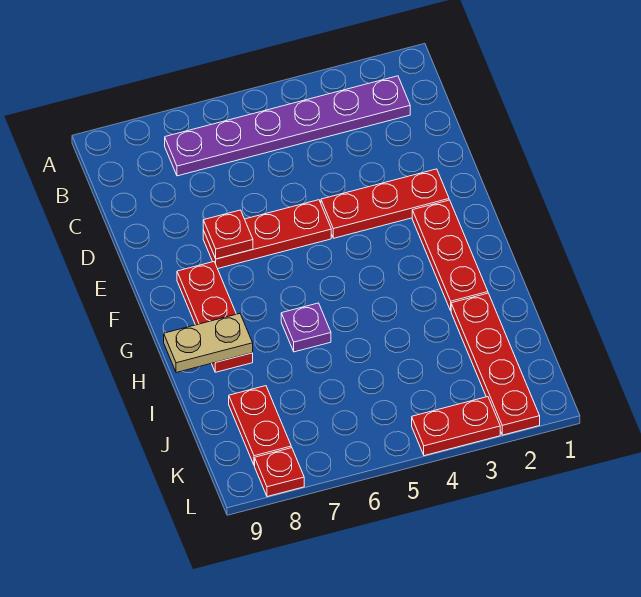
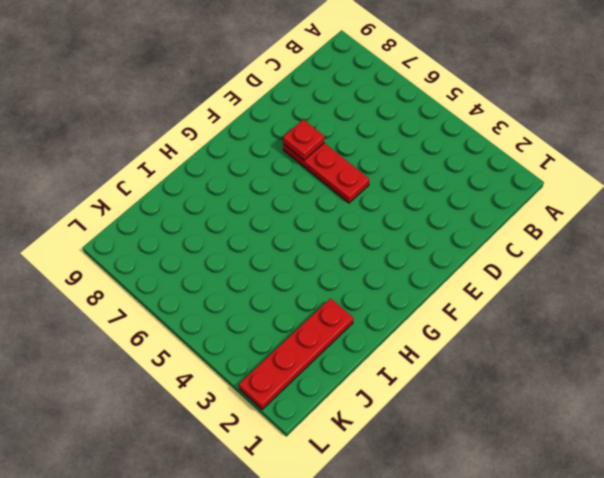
none -> purple 1x6 plate [165,76,410,176]
none -> red 1x3 plate [321,169,449,238]
none -> red 1x3 plate [412,200,488,311]

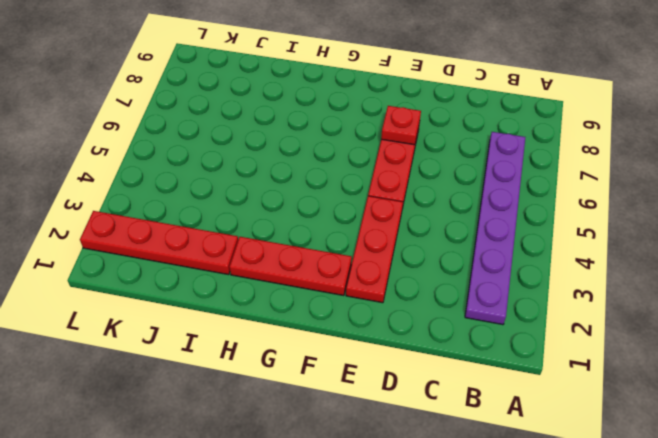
none -> red 1x3 plate [177,262,253,372]
none -> purple 1x1 plate [281,303,331,352]
none -> red 1x2 plate [229,386,291,466]

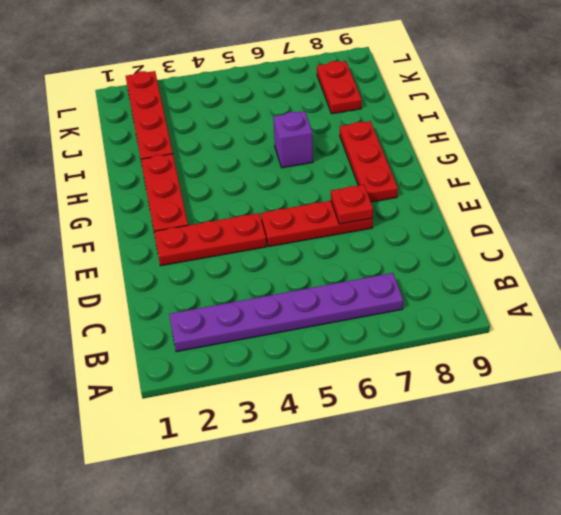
purple 1x1 brick [273,111,313,168] -> purple 1x1 plate [281,303,331,352]
none -> red 1x2 plate [412,397,500,456]
none -> red 1x1 plate [255,448,304,497]
none -> tan 1x2 plate [164,314,253,373]

